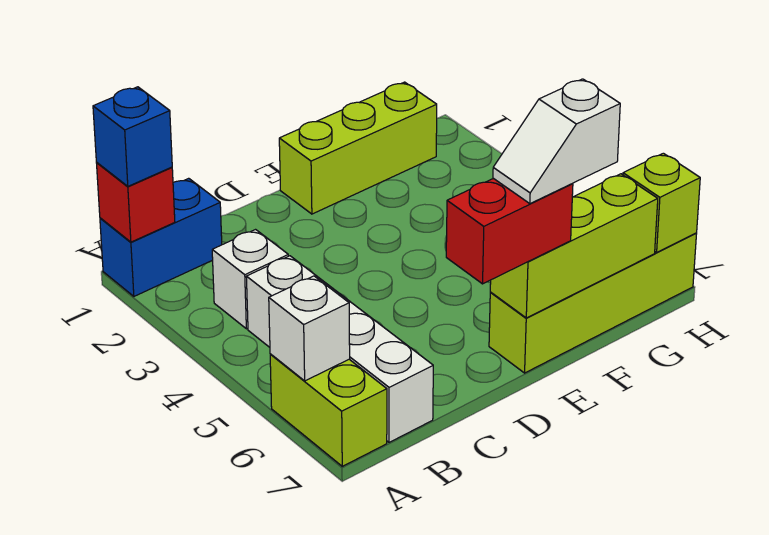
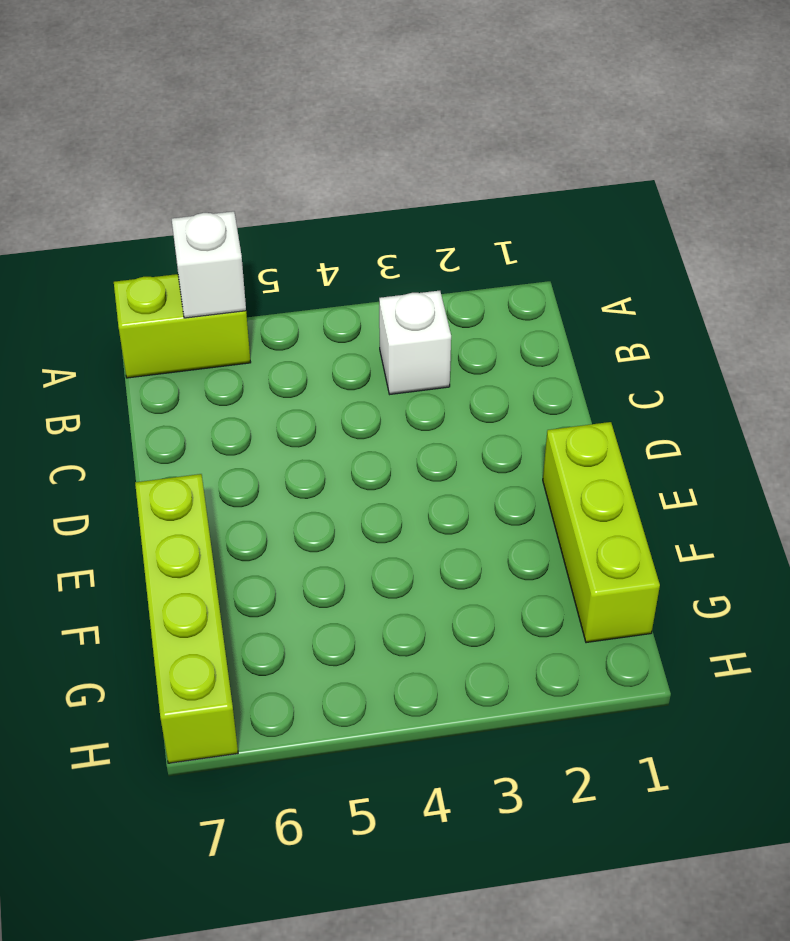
none -> blue 1x2 brick [100,178,222,296]
none -> white 1x4 brick [246,256,433,442]
none -> red 1x1 brick [97,163,175,242]

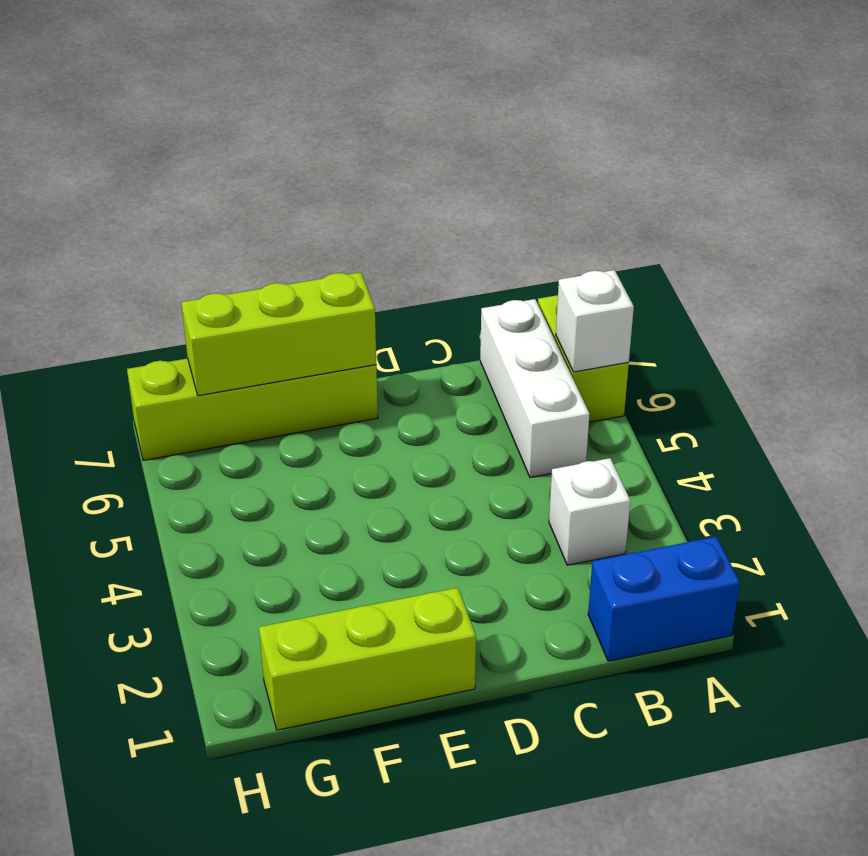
white 1x3 brick [480,299,590,477] -> white 1x4 brick [246,256,433,442]
none -> red 1x1 brick [97,163,175,242]
none -> lime 1x1 brick [623,153,700,252]
none -> blue 1x1 brick [93,87,172,186]

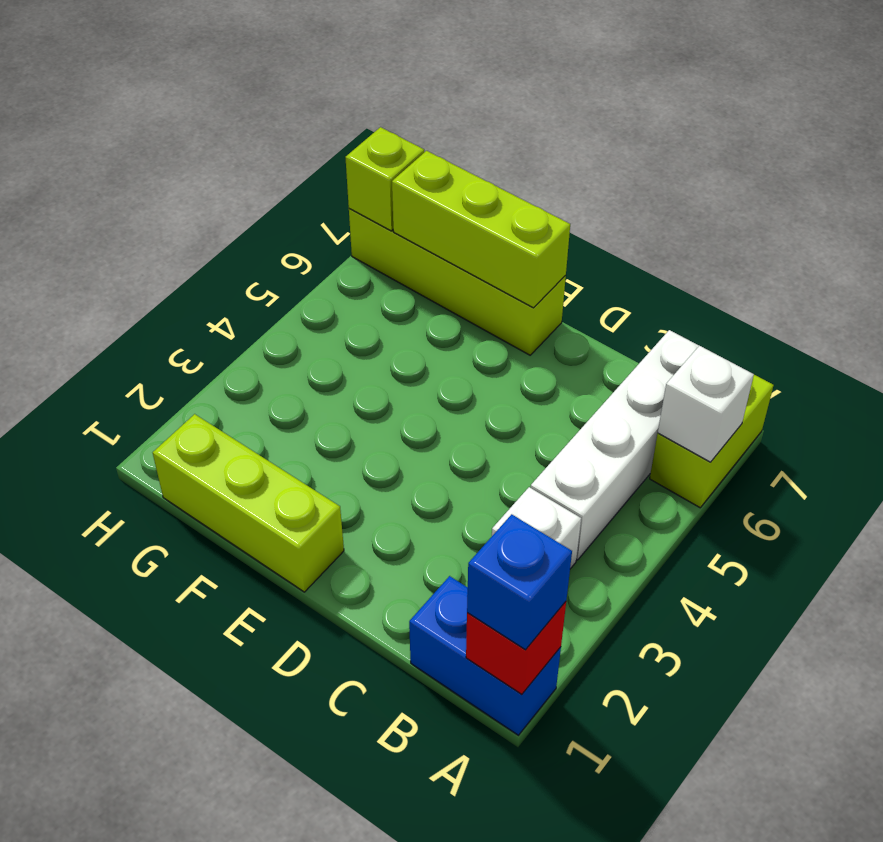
none -> red 1x2 brick [446,178,573,284]
none -> white 1x2 slope [493,79,620,204]

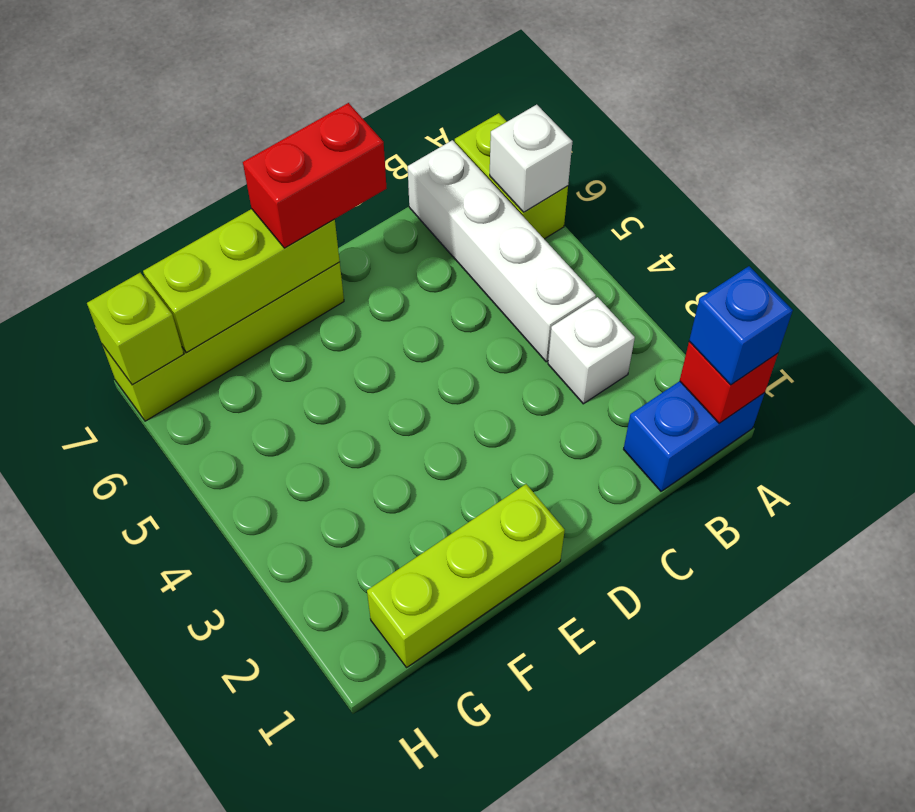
none -> white 1x2 slope [493,79,620,204]

